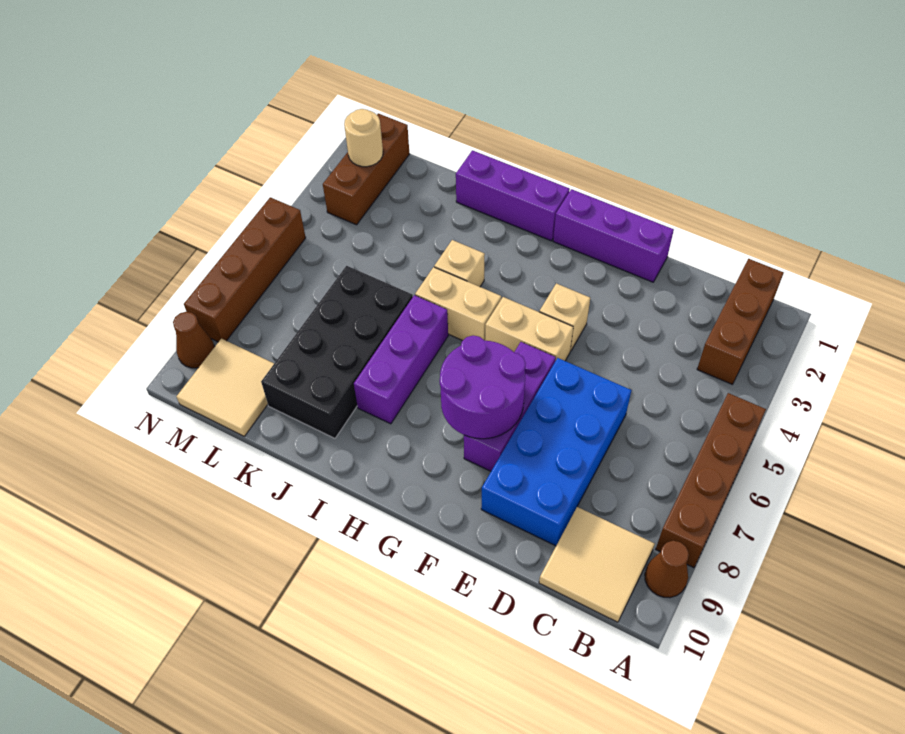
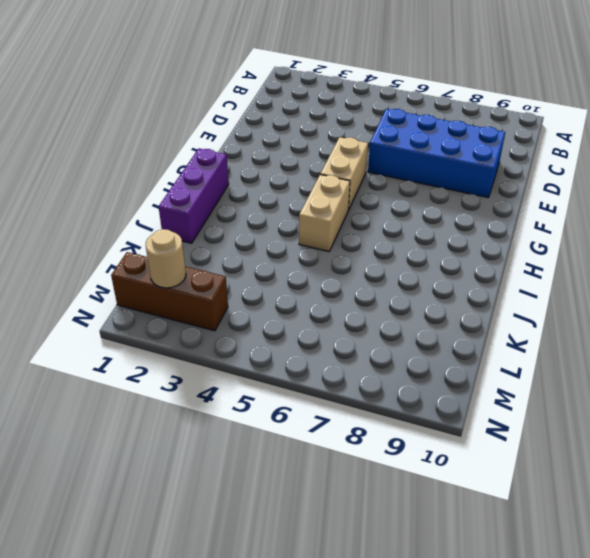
none -> brown 1x4 brick [656,393,766,568]
none -> brown 1x1 cone [645,541,689,598]
none -> brown 1x3 brick [697,259,784,384]

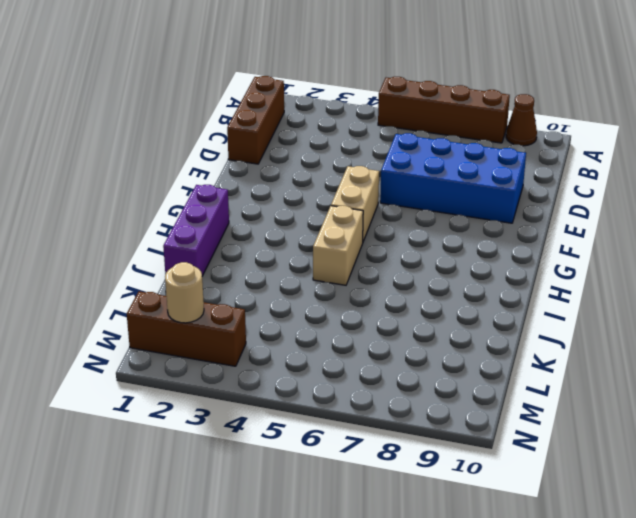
brown 1x3 brick [227,76,284,164] -> brown 1x3 brick turned to [697,259,784,384]
none -> tan 2x2 tile [539,507,655,622]
none -> purple 1x3 brick [553,189,674,282]
none -> tan 1x1 brick [539,283,590,351]

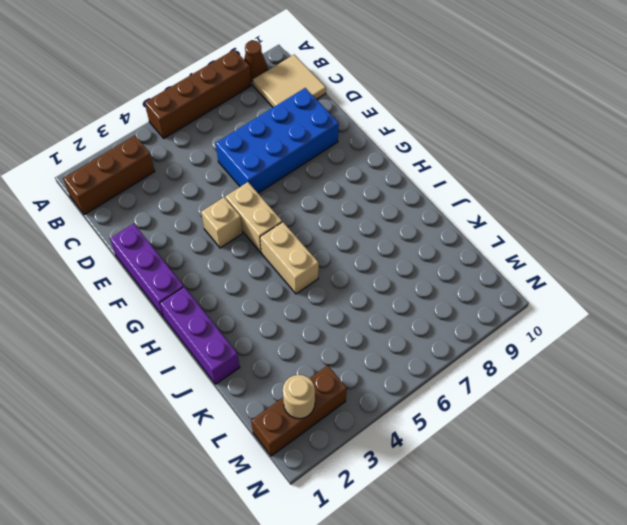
none -> purple 1x3 brick [464,342,556,471]
none -> tan 1x1 brick [434,240,485,287]
none -> purple 1x3 brick [354,295,448,424]

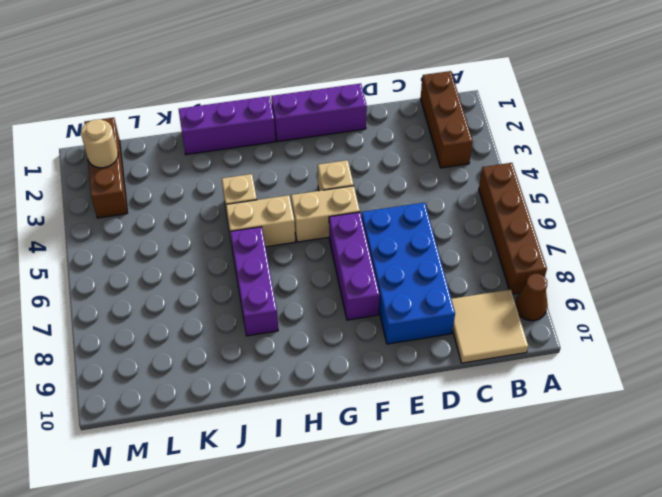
none -> black 2x4 brick [261,266,413,438]
none -> tan 2x2 tile [176,338,274,436]
none -> brown 1x4 brick [184,197,306,342]

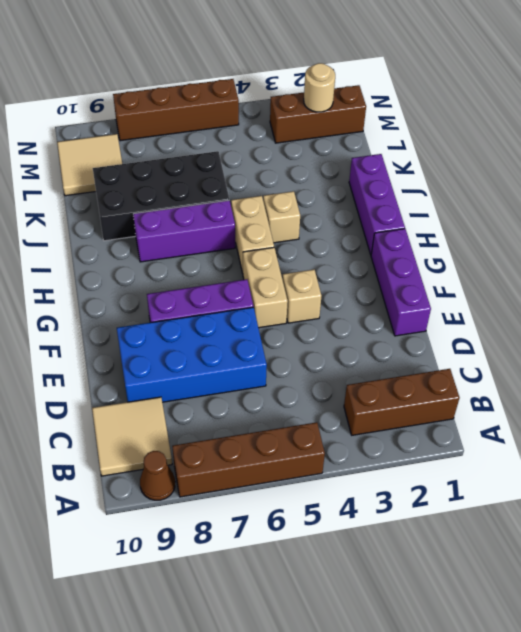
none -> brown 1x1 cone [173,312,215,368]
none -> purple 2x2 round brick [440,336,526,439]

